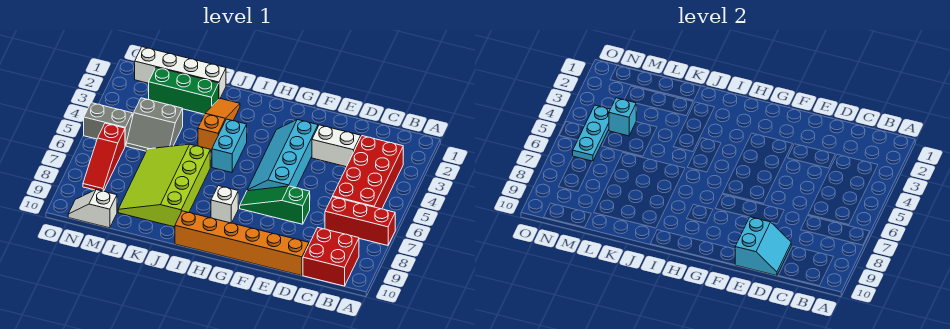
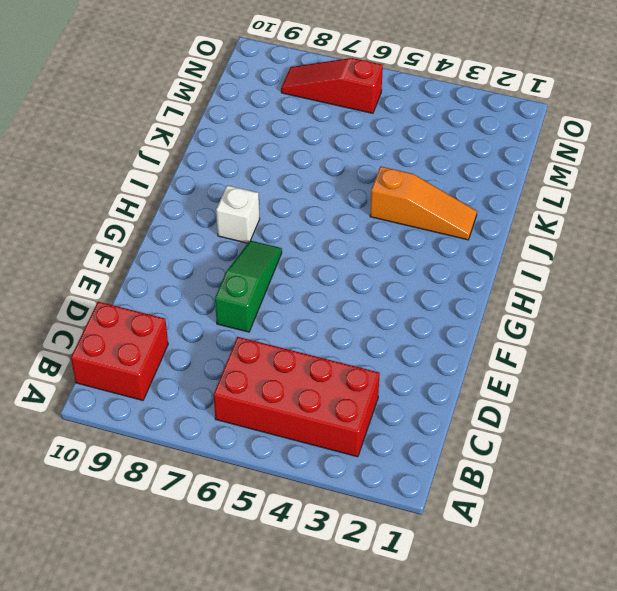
none -> red 1x3 brick [325,197,395,245]
none -> white 1x2 brick [312,125,361,167]
none -> orange 1x6 brick [175,211,309,276]

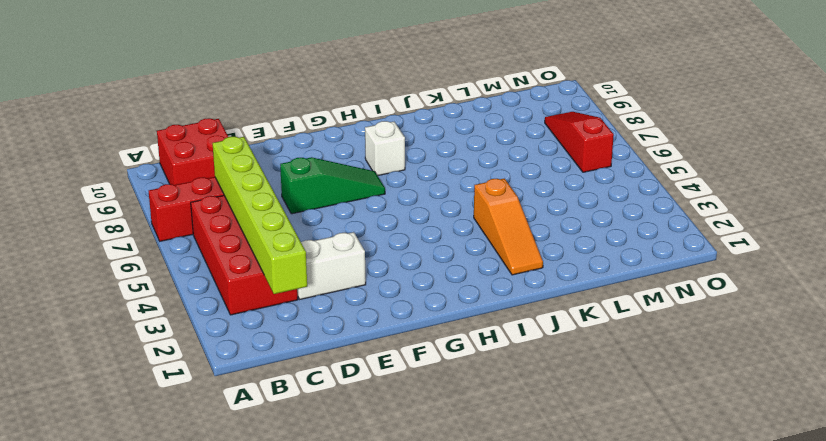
lime 1x6 brick [213,137,307,294] -> none
none -> orange 1x6 brick [175,211,309,276]
none -> cyan 2x4 slope [247,120,318,191]
none -> cyan 1x2 brick [212,119,247,172]

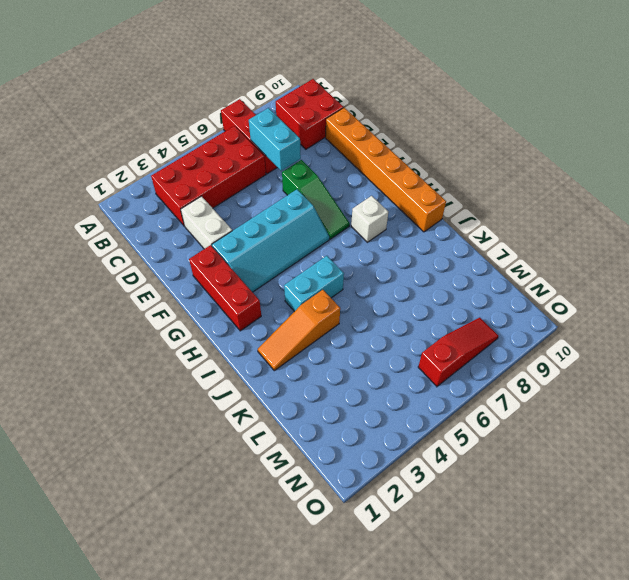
cyan 1x2 brick [249,108,301,171] -> none
red 1x3 brick [189,245,261,331] -> none
none -> lime 3x4 slope [118,144,210,227]
none -> white 1x4 brick [135,47,226,99]
none -> green 1x3 brick [149,67,219,114]

